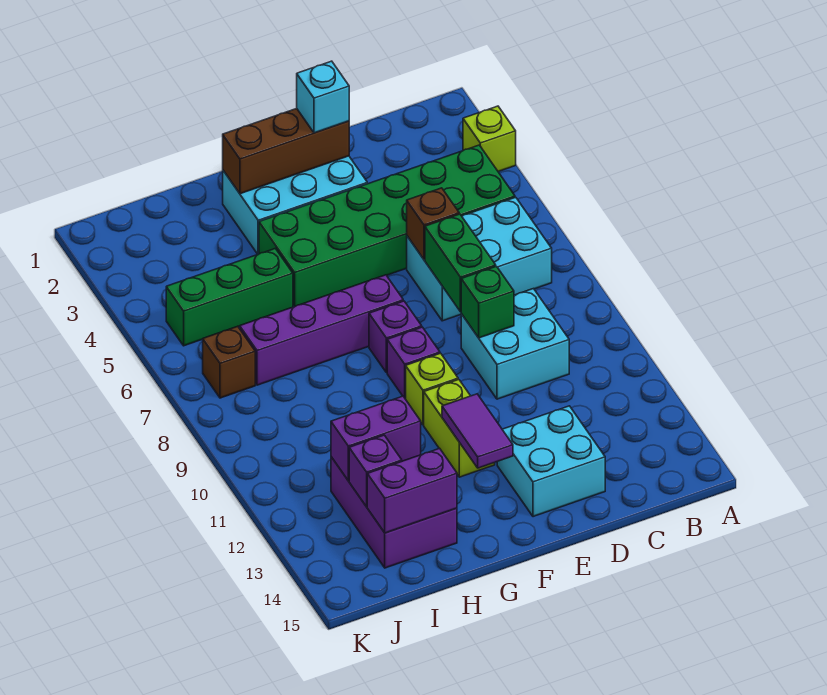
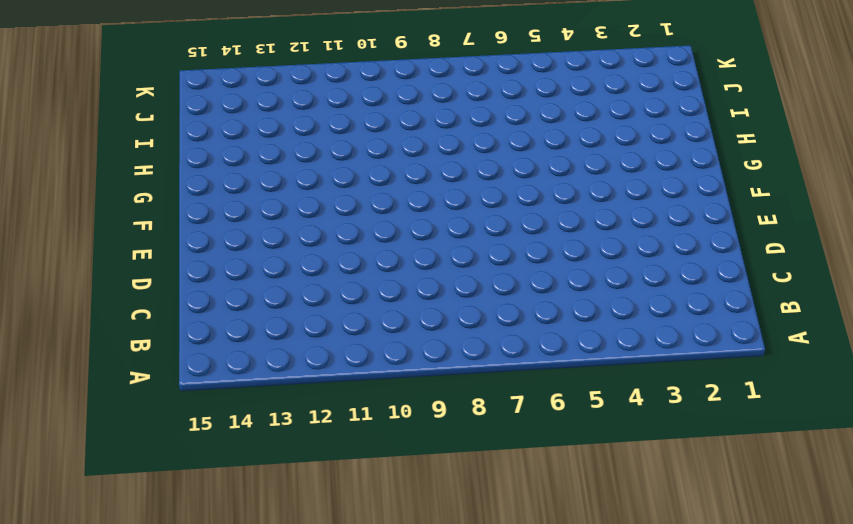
none -> lime 1x1 brick [463,106,516,172]
none -> green 2x6 brick [259,145,515,307]
none -> cyan 2x3 brick [407,197,552,321]

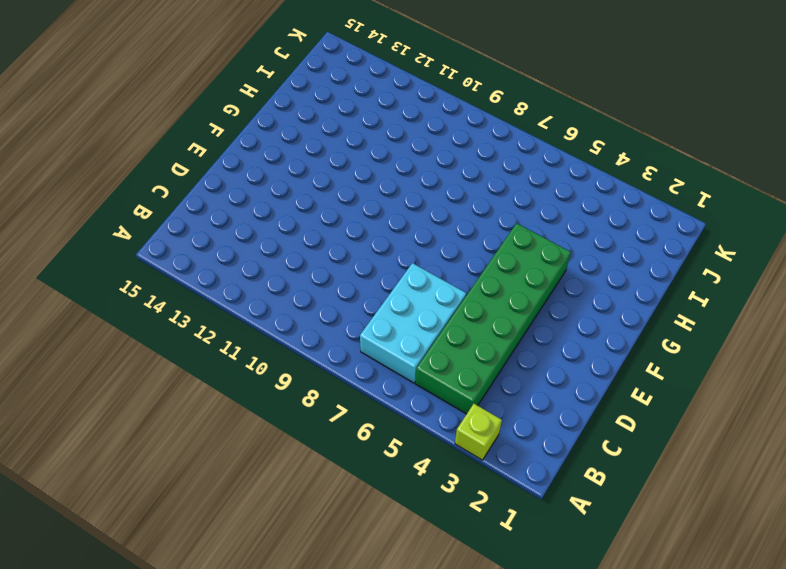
none -> cyan 2x2 brick [461,289,569,399]
none -> cyan 2x2 brick [497,406,605,517]
none -> cyan 2x3 brick [223,156,367,254]

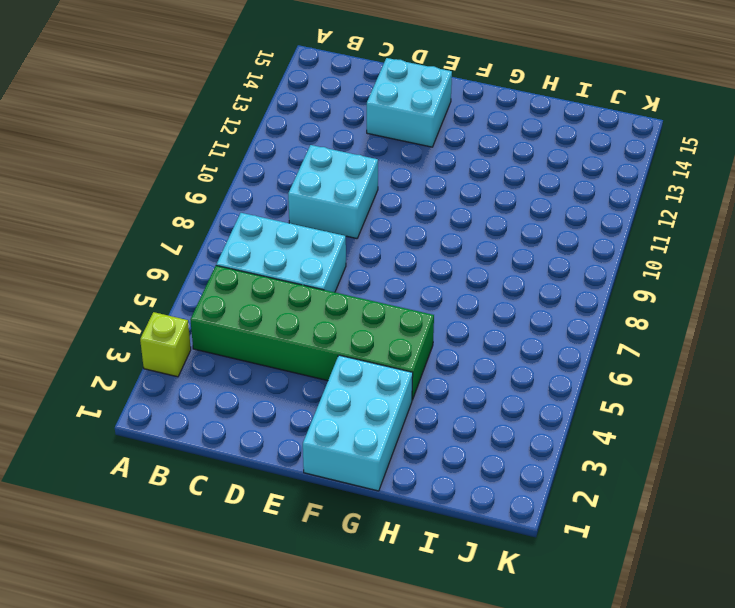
cyan 2x3 brick [303,355,413,491] -> cyan 2x3 brick turned to [223,156,367,254]
none -> purple 1x4 brick [240,275,403,385]
none -> purple 1x1 brick [369,301,422,373]
none -> purple 1x1 brick [387,327,440,399]

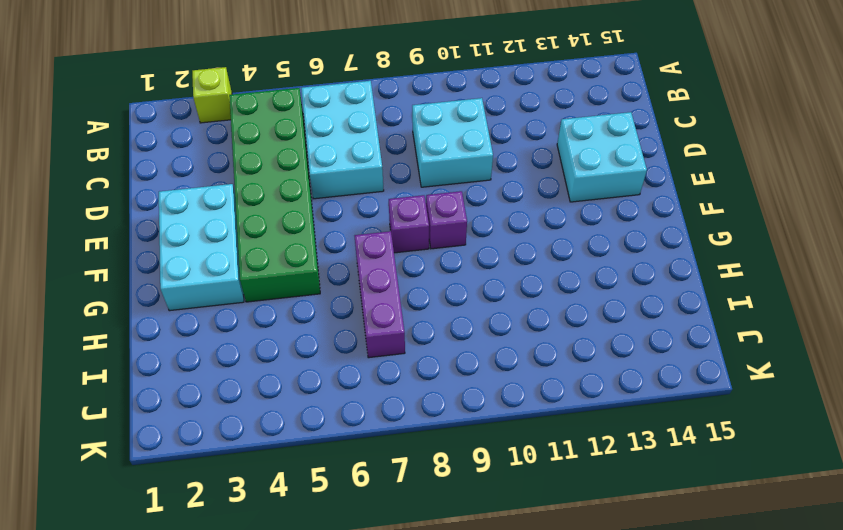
purple 1x3 brick [355,231,405,358] -> purple 1x4 brick [240,275,403,385]
none -> lime 1x1 brick [406,353,458,425]
none -> lime 1x2 brick [424,379,495,477]
none -> green 1x3 brick [166,249,293,346]

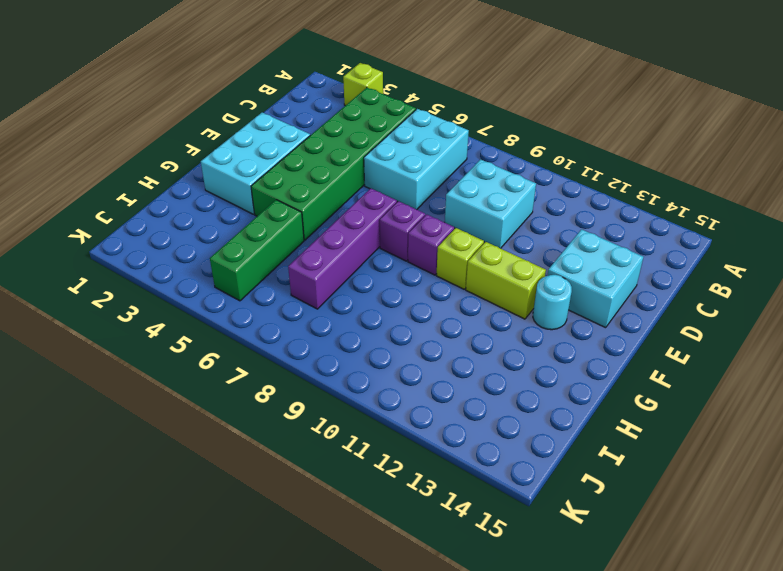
cyan 1x1 round brick [533,275,572,330] -> none
none -> purple 2x3 brick [331,457,457,568]
none -> brown 1x1 brick [203,326,255,398]
none -> brown 1x1 brick [407,188,459,260]

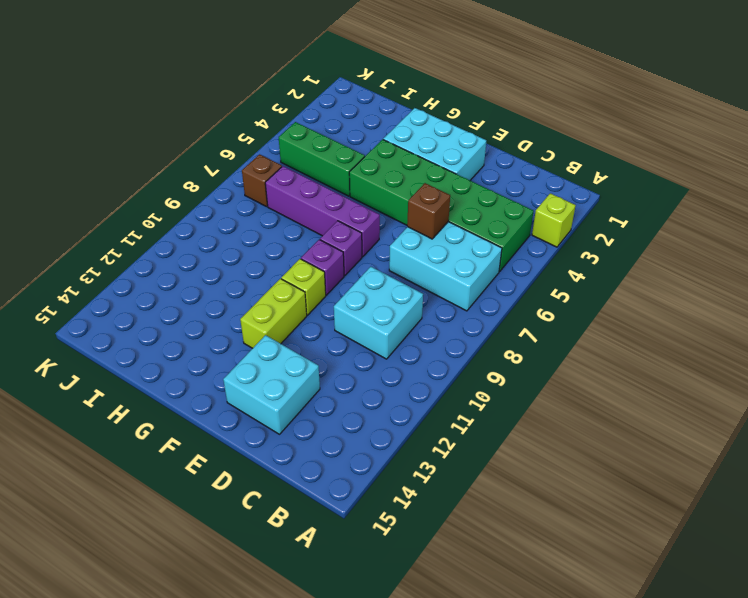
none -> purple 2x3 brick [331,457,457,568]
none -> green 1x2 brick [425,214,496,312]
none -> green 1x1 brick [461,266,514,338]

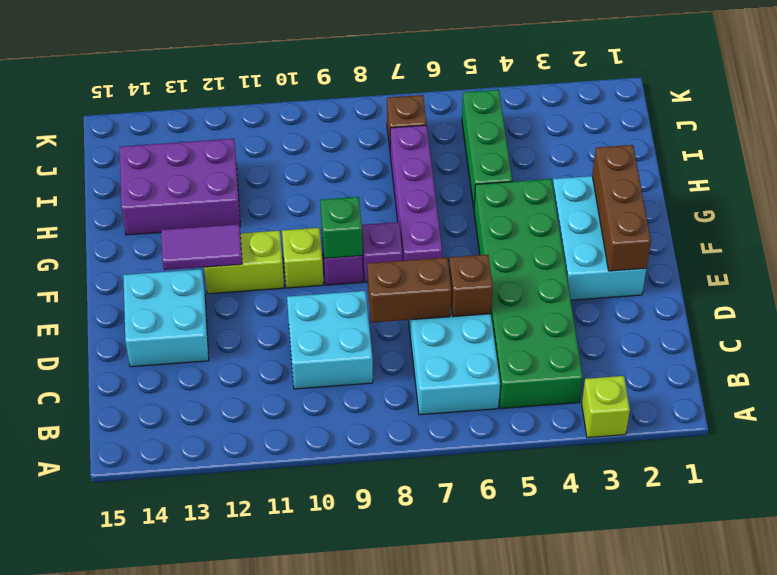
brown 1x2 brick [367,257,451,323] -> green 1x2 brick [425,214,496,312]
green 1x1 brick [320,197,362,258] -> green 1x1 brick moved to [461,266,514,338]
none -> purple 1x2 brick [331,396,421,481]
none -> purple 1x2 brick [367,448,457,533]
none -> purple 1x1 brick [349,435,402,507]

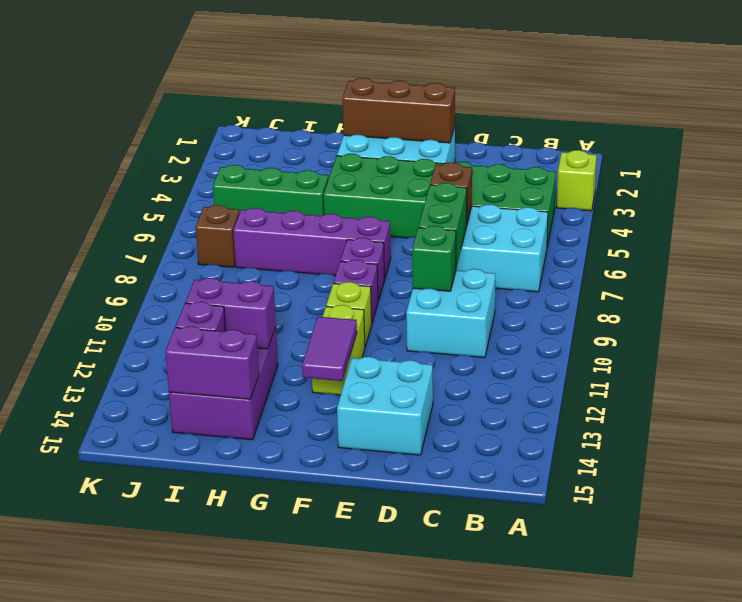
none -> cyan 1x1 brick [297,61,349,133]

